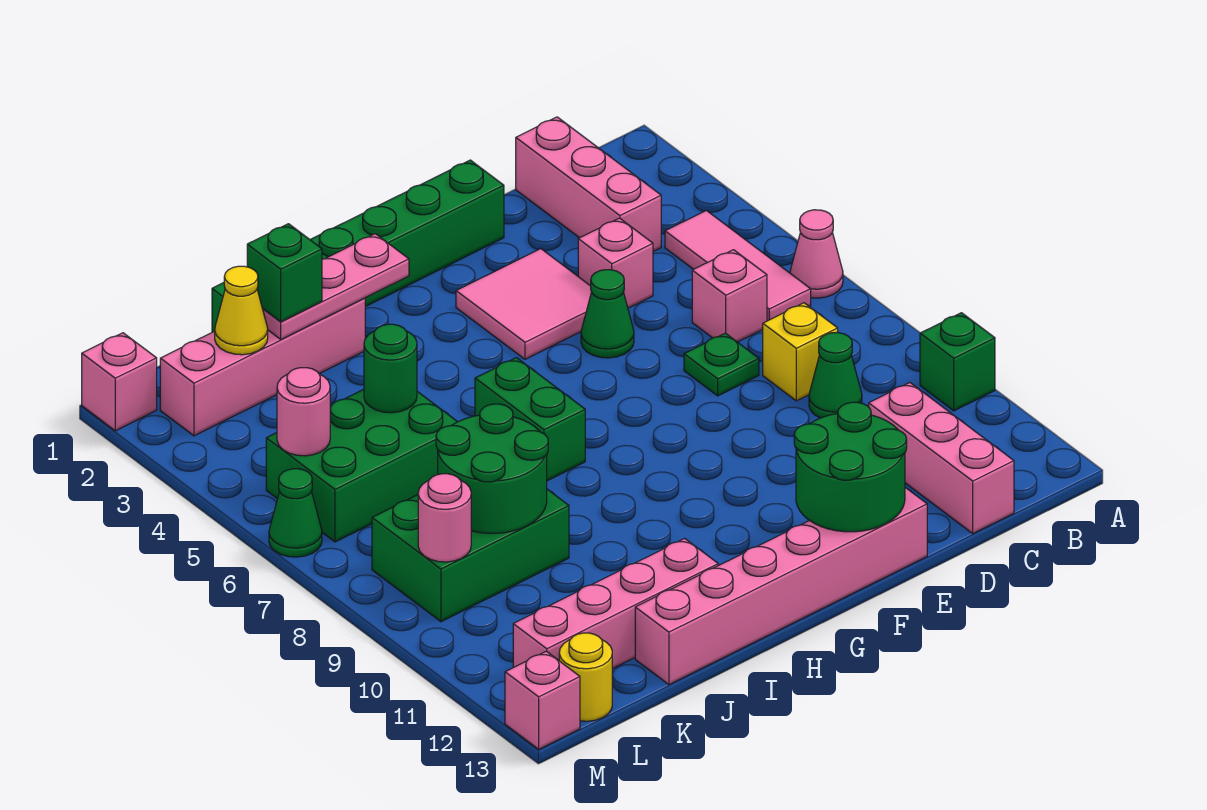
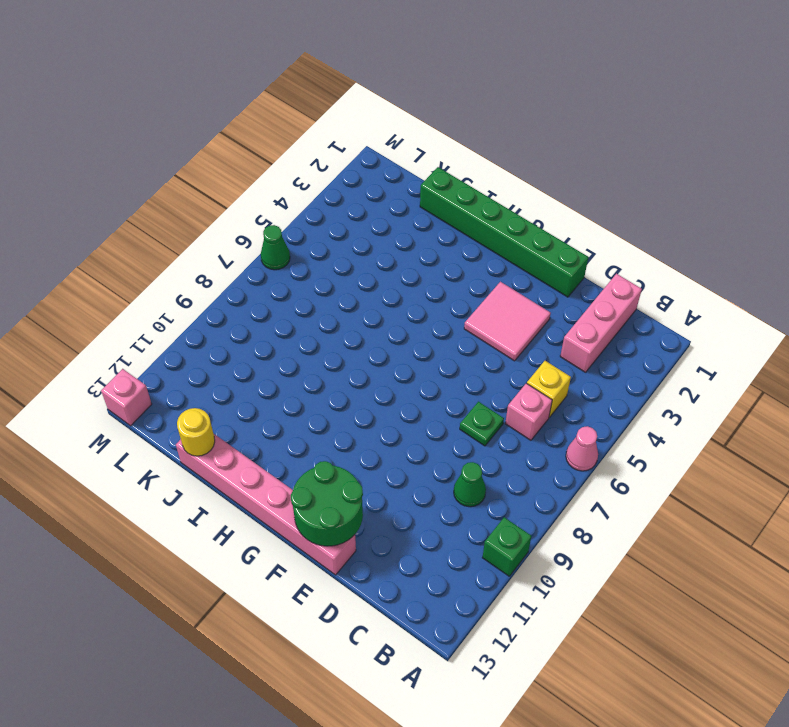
yellow 1x1 brick [527,361,571,417] -> yellow 1x1 brick moved to [763,303,838,401]
yellow 1x1 round brick [177,408,215,456] -> yellow 1x1 round brick moved to [559,633,612,721]
none -> pink 1x3 tile [665,210,811,321]
none -> pink 1x3 brick [869,383,1014,533]
none -> pink 1x1 brick [578,218,653,308]
none -> green 1x1 cone [581,270,634,358]

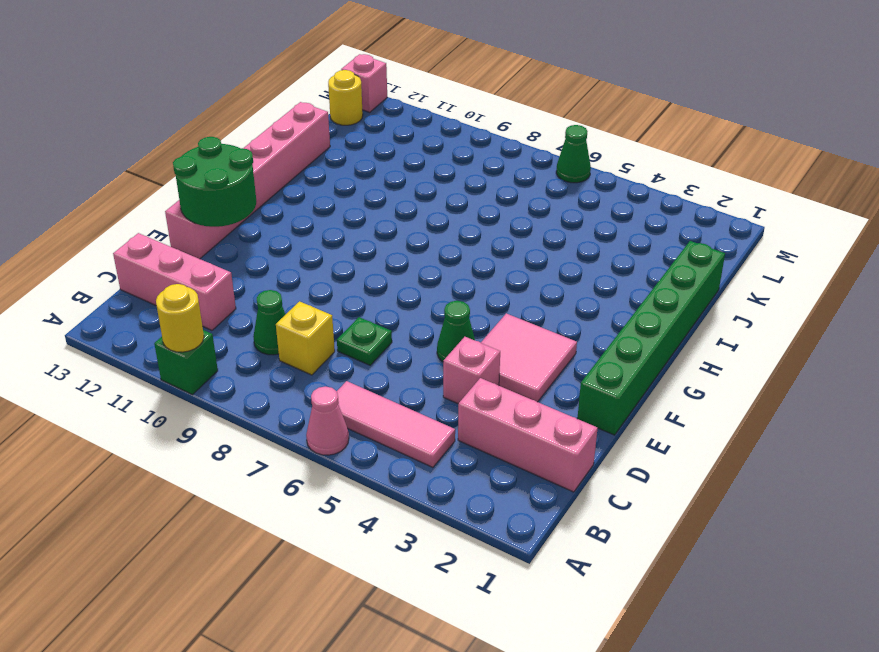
yellow 1x1 round brick [156,284,204,352] -> none
none -> pink 1x1 brick [692,250,767,342]
none -> green 1x2 brick [475,358,585,481]
none -> pink 1x4 brick [160,298,365,436]
none -> pink 1x4 brick [513,538,718,669]

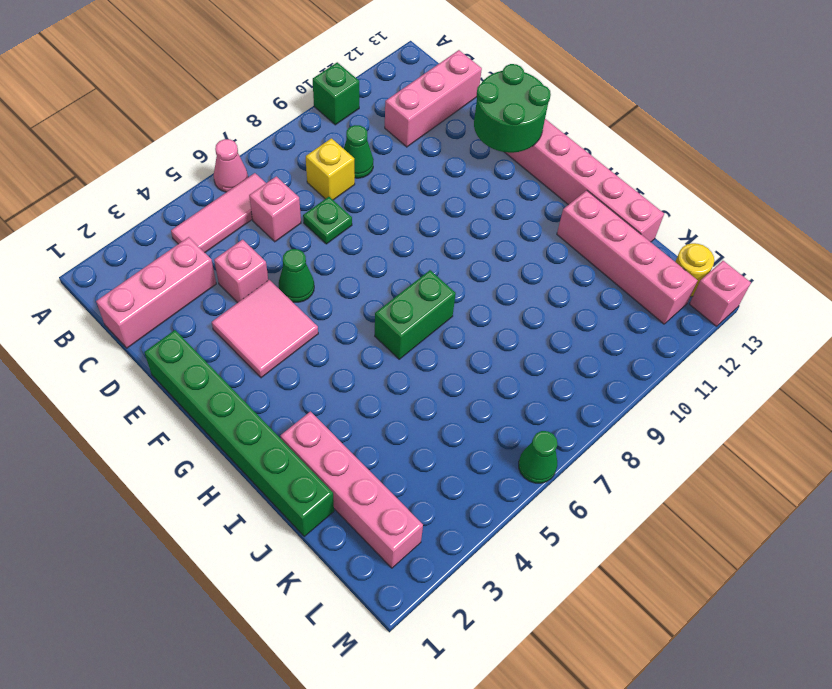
none -> green 2x3 brick [266,389,457,542]
none -> green 2x3 brick [372,489,569,622]
none -> pink 1x1 brick [82,333,157,431]
none -> pink 1x3 plate [263,234,409,339]

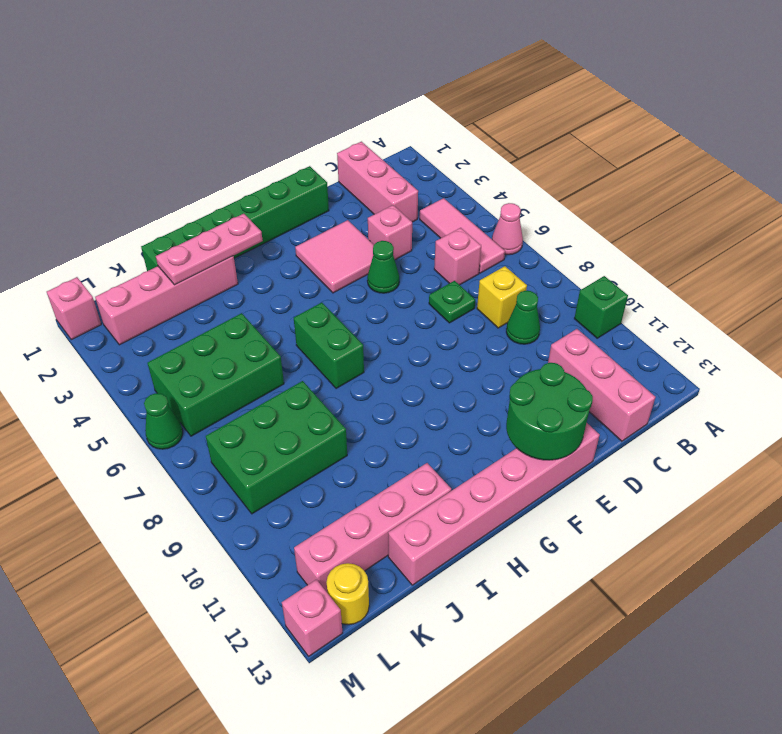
none -> green 1x1 round brick [364,324,417,413]
none -> green 2x2 round brick [436,404,548,533]
none -> yellow 1x1 cone [215,266,268,355]
none -> pink 1x1 round brick [277,368,330,456]

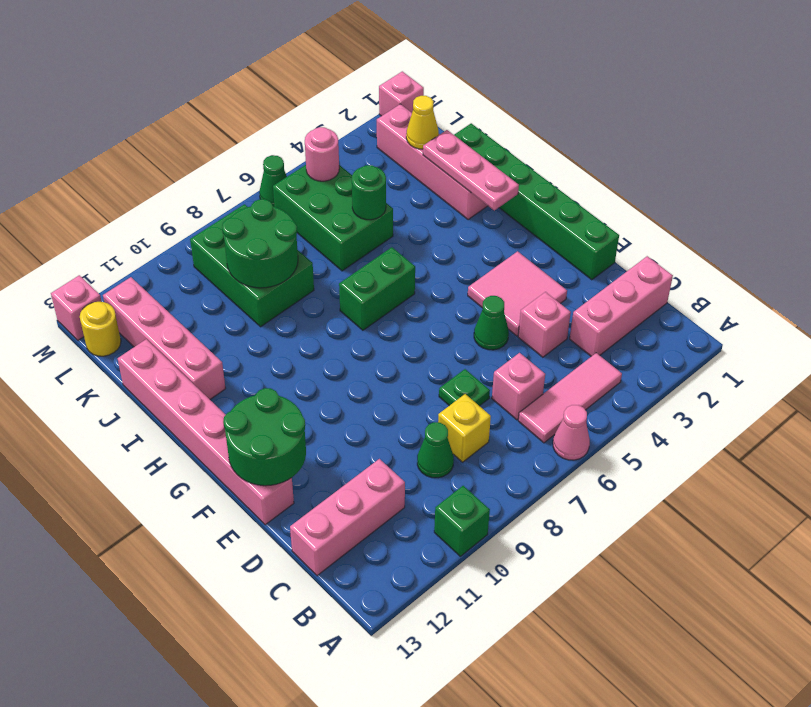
none -> pink 1x1 round brick [418,474,471,562]
none -> green 1x1 brick [247,224,322,322]

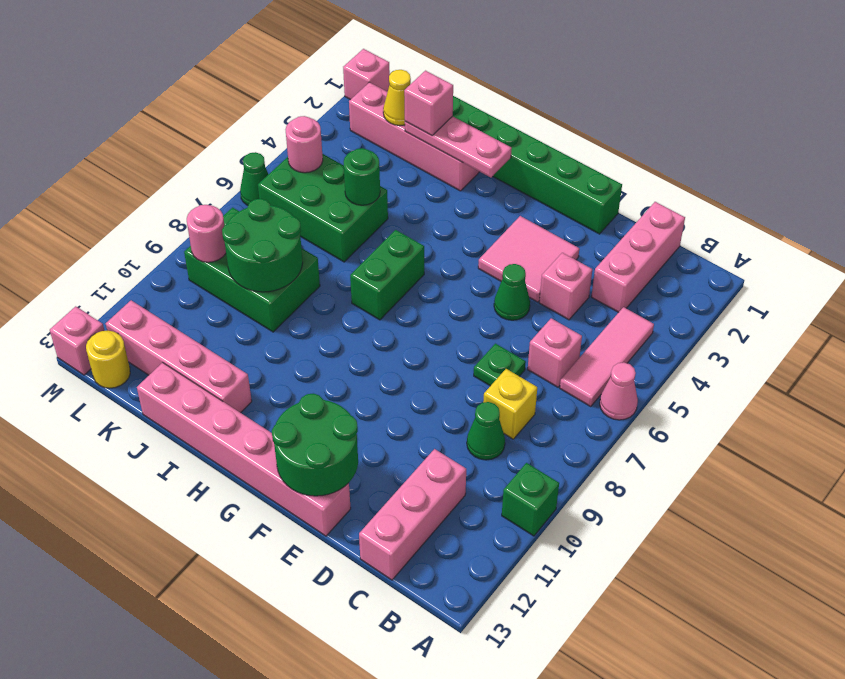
pink 1x1 brick [404,71,453,135] -> green 1x1 brick [247,224,322,322]

